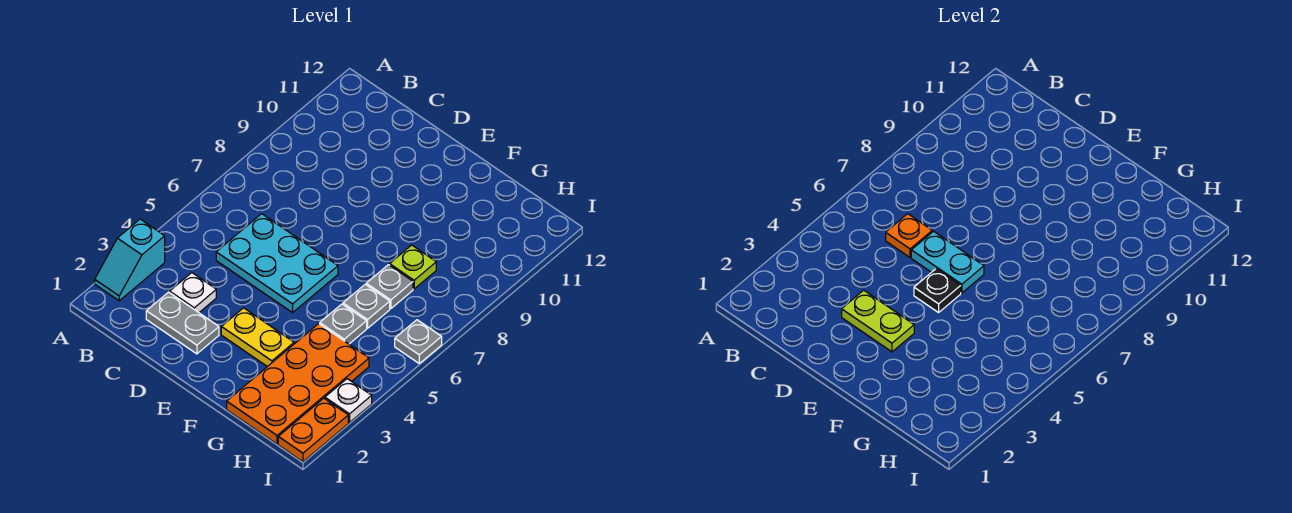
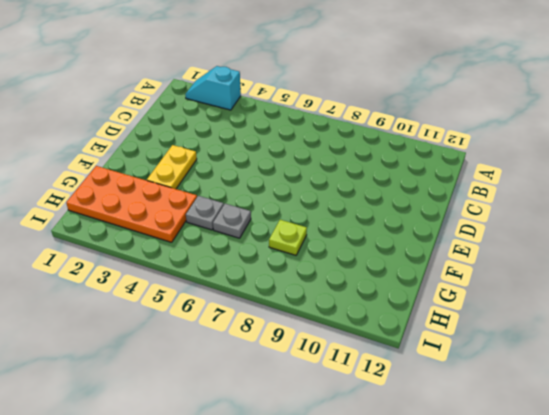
none -> grey 1x2 plate [146,292,219,354]
none -> white 1x1 plate [170,273,216,313]
none -> cyan 2x3 plate [216,214,338,313]

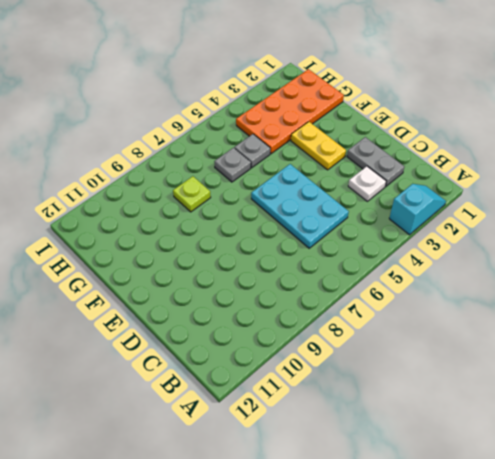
none -> grey 1x1 plate [366,265,413,309]
none -> orange 1x2 plate [278,398,348,462]
none -> white 1x1 plate [325,379,372,423]

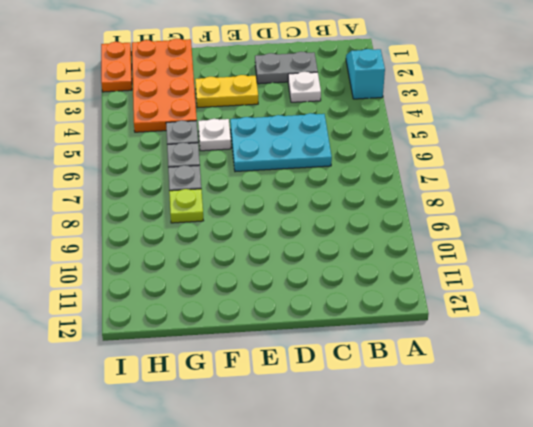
white 1x1 plate [198,119,231,151] -> white 1x1 plate moved to [325,379,372,423]
none -> grey 1x1 plate [395,320,442,363]
none -> orange 1x1 plate [886,214,932,258]
none -> lime 1x2 plate [842,290,914,352]

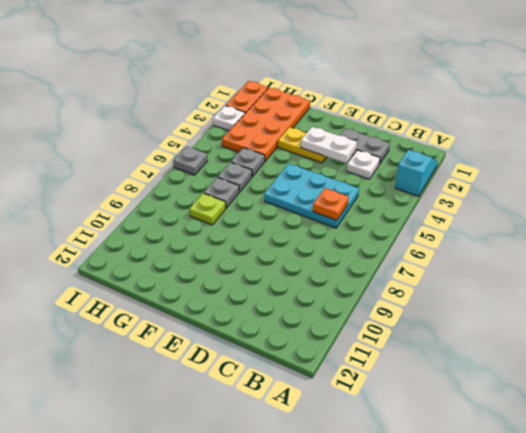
white 1x2 plate [301,127,357,163] -> lime 1x2 plate [842,290,914,352]
none -> cyan 1x2 plate [911,231,984,293]
none -> black 1x1 plate [914,269,961,313]

